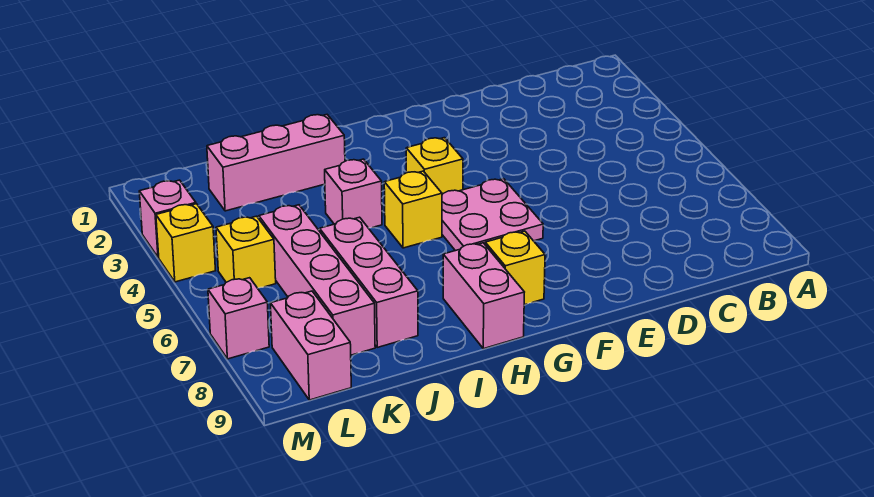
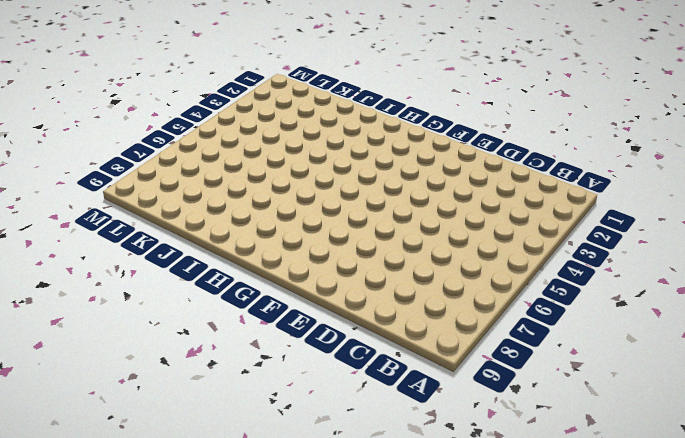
none -> pink 2x2 plate [442,179,543,251]
none -> yellow 1x1 brick [406,138,463,194]
none -> yellow 1x1 brick [485,231,545,305]

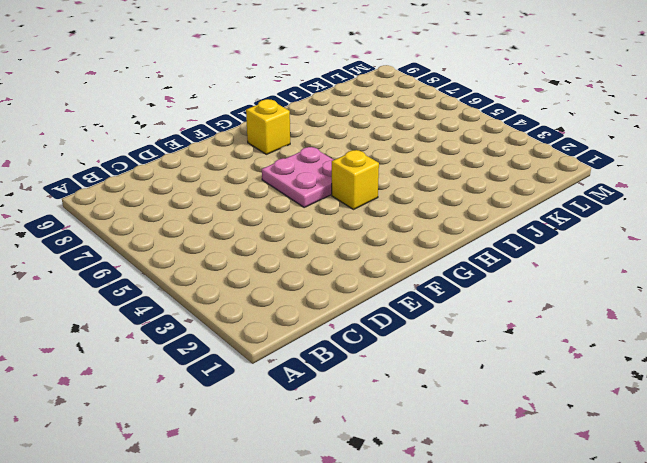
none -> yellow 1x1 brick [384,171,442,248]
none -> pink 1x2 brick [443,243,524,349]
none -> pink 1x3 brick [207,115,345,211]

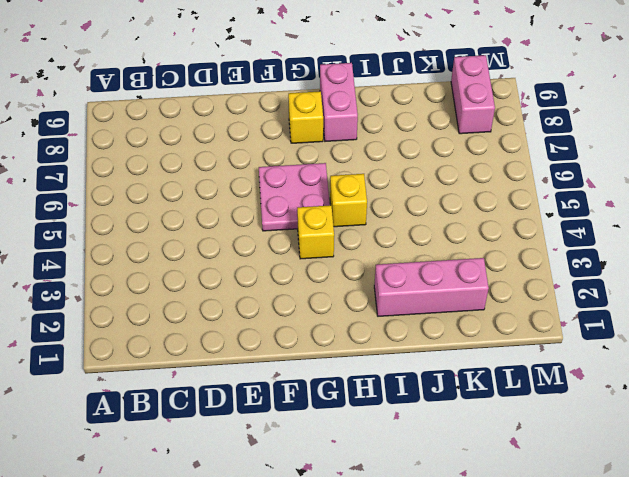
none -> pink 1x1 brick [325,159,382,228]
none -> pink 1x3 brick [320,217,418,347]
none -> pink 1x4 brick [259,205,375,355]

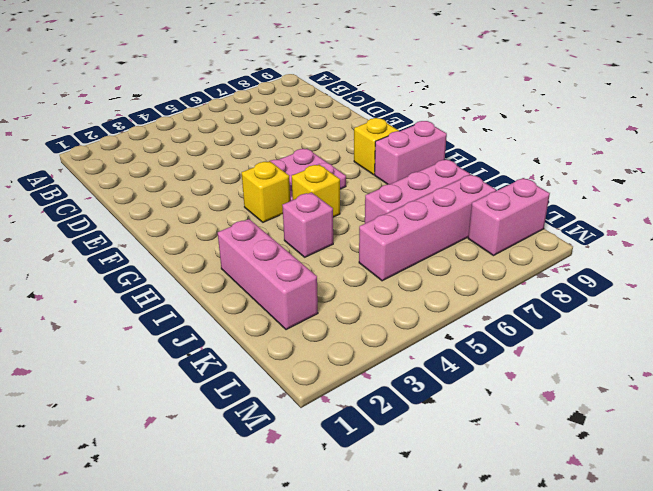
none -> yellow 1x1 brick [216,216,276,288]
none -> pink 1x1 brick [139,180,196,257]
none -> yellow 1x1 brick [156,204,215,282]

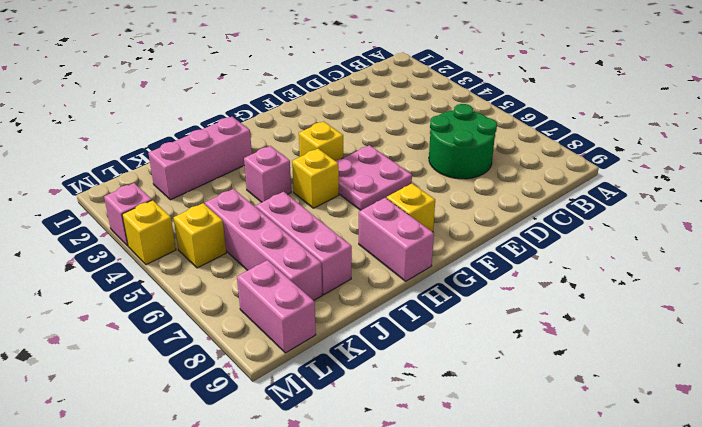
green 2x2 round brick [429,104,497,179] -> none
none -> pink 1x1 brick [208,278,269,359]

